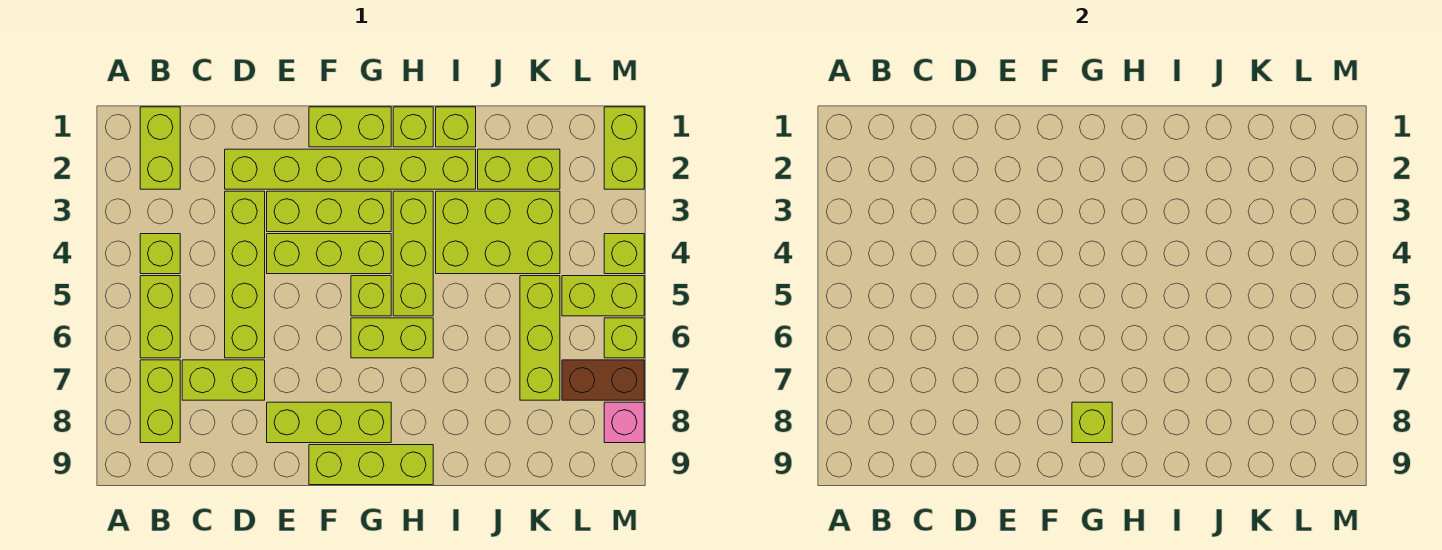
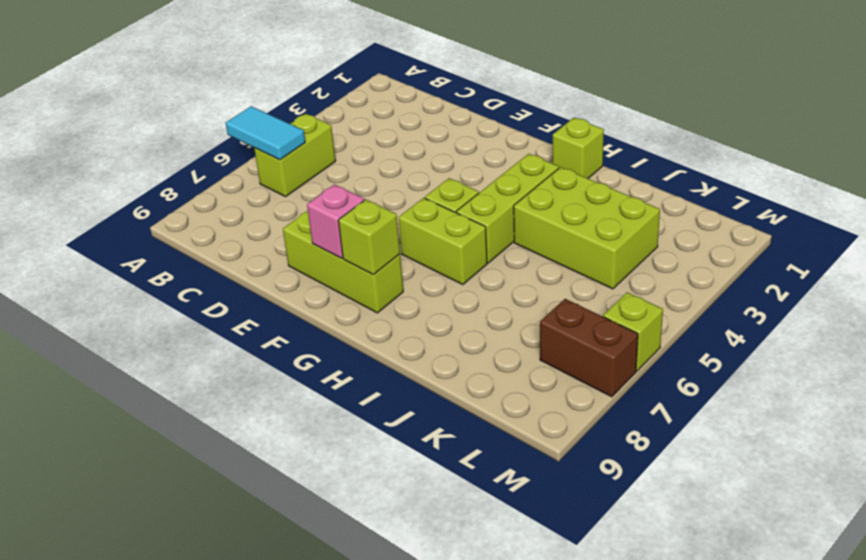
cyan 1x2 tile [226,106,305,160] -> none
pink 1x1 brick [307,184,364,258] -> pink 1x1 brick moved to [604,402,644,443]
none -> lime 1x2 brick [140,107,180,189]
none -> lime 1x1 brick [140,234,180,274]
none -> lime 1x2 brick [140,360,180,443]

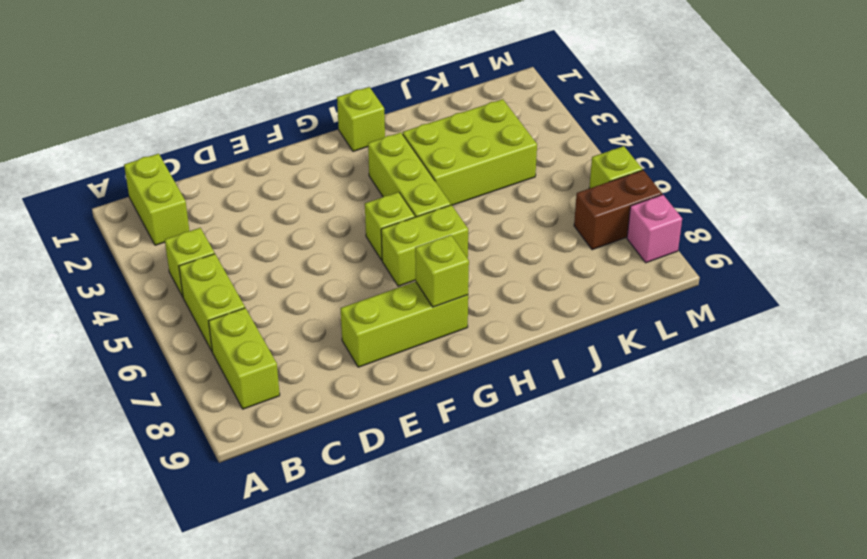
none -> lime 1x2 brick [182,360,265,400]
none -> lime 1x6 brick [225,149,476,189]
none -> lime 1x4 brick [225,191,265,358]

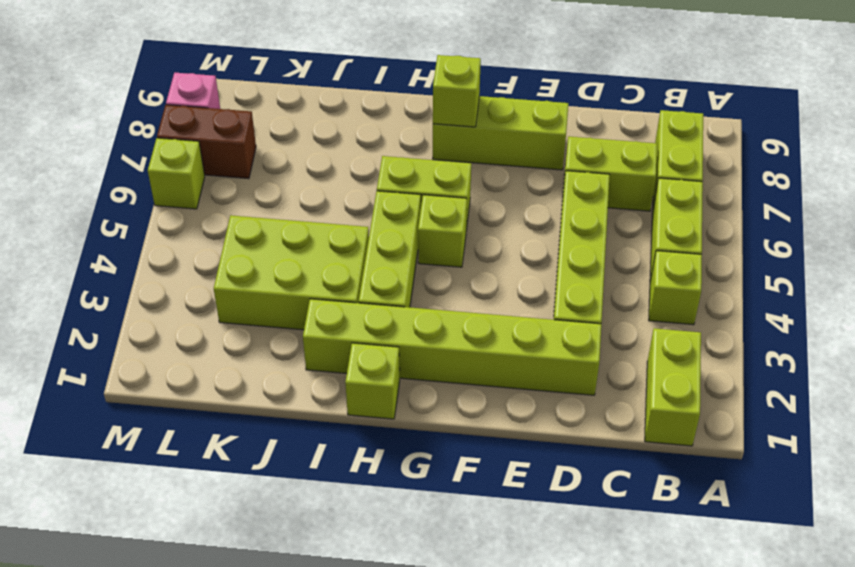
none -> lime 1x3 brick [267,191,391,232]
none -> lime 1x3 brick [267,234,391,274]
none -> lime 1x2 brick [309,107,391,147]

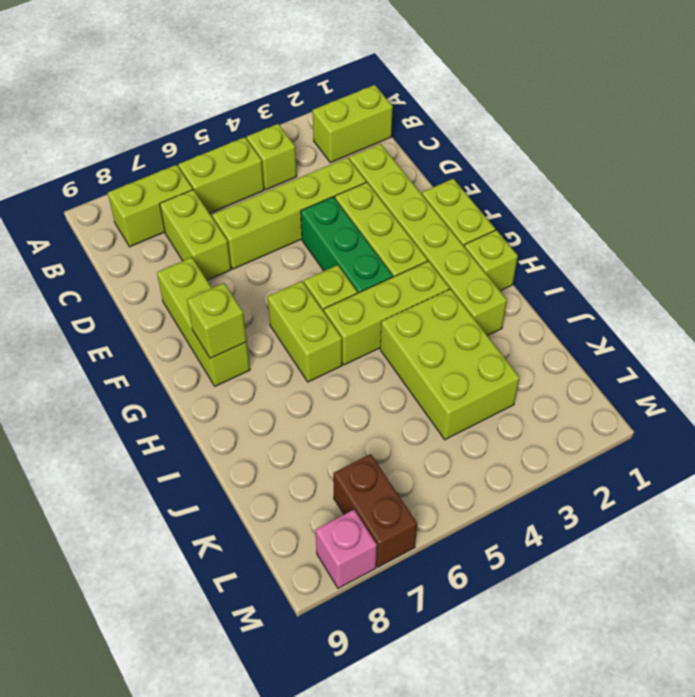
green 1x3 brick [301,197,393,293] -> lime 1x3 brick [267,234,391,274]
none -> lime 1x3 brick [309,445,433,485]
none -> lime 1x1 brick [436,107,476,147]
none -> lime 1x2 brick [478,149,560,189]

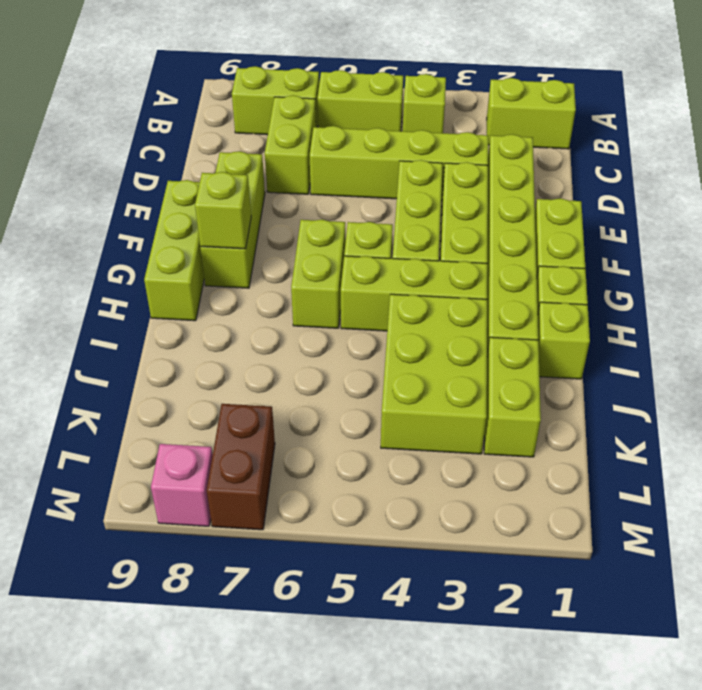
none -> lime 1x3 brick [520,276,560,400]
none -> lime 1x2 brick [562,276,644,316]
none -> lime 1x2 brick [604,107,644,189]

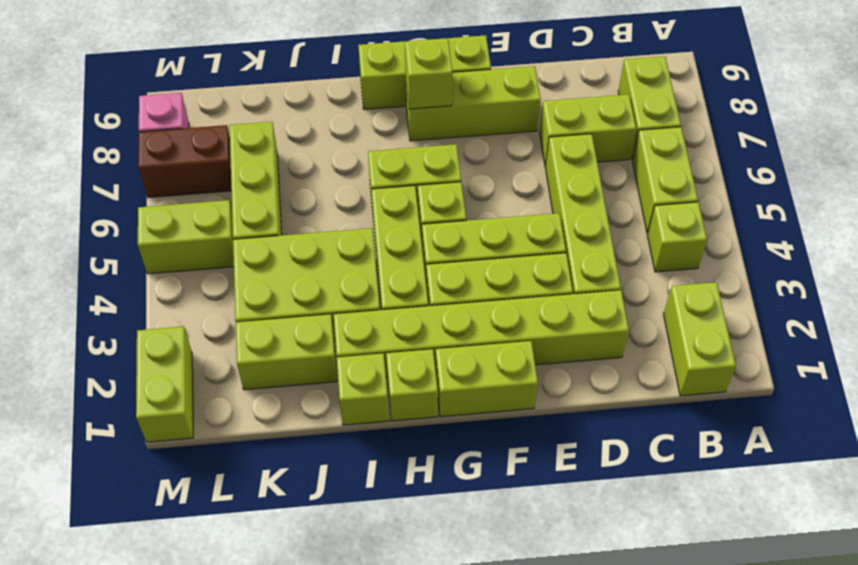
none -> lime 1x1 brick [604,234,644,274]
none -> lime 1x1 brick [604,318,644,358]

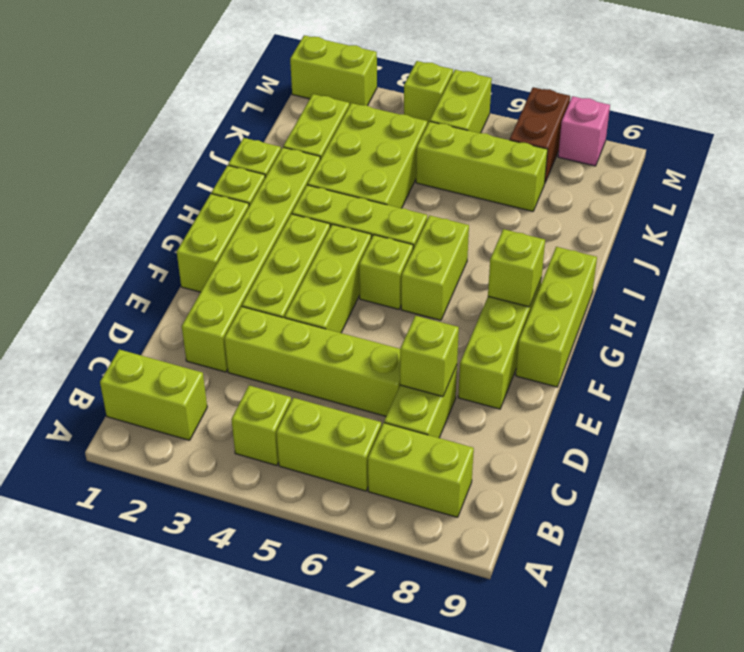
lime 1x1 brick [400,316,459,397] -> lime 1x1 brick moved to [604,318,644,358]

